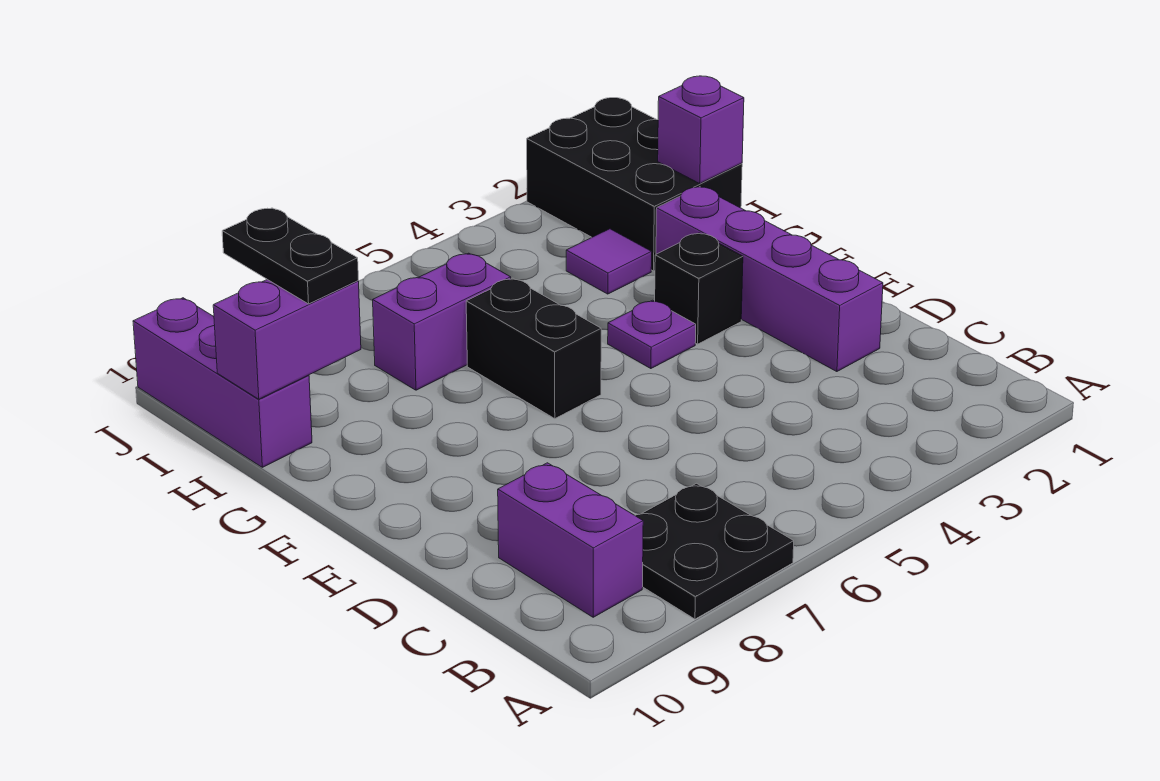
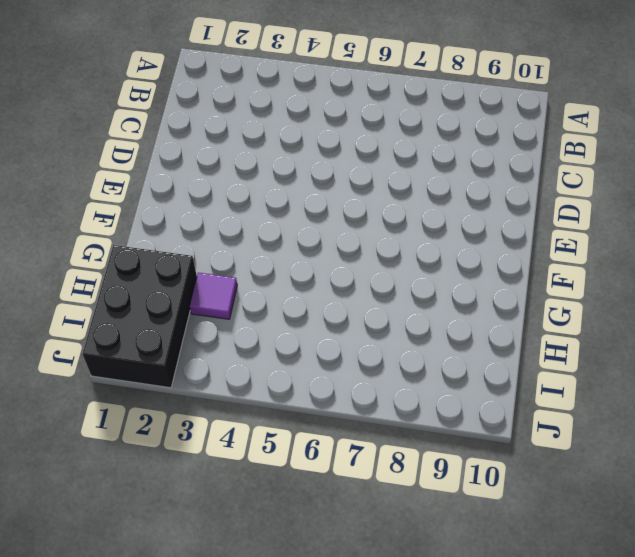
none -> black 2x2 plate [635,483,794,619]
none -> purple 1x2 brick [498,463,643,617]
none -> purple 1x4 brick [656,187,883,372]

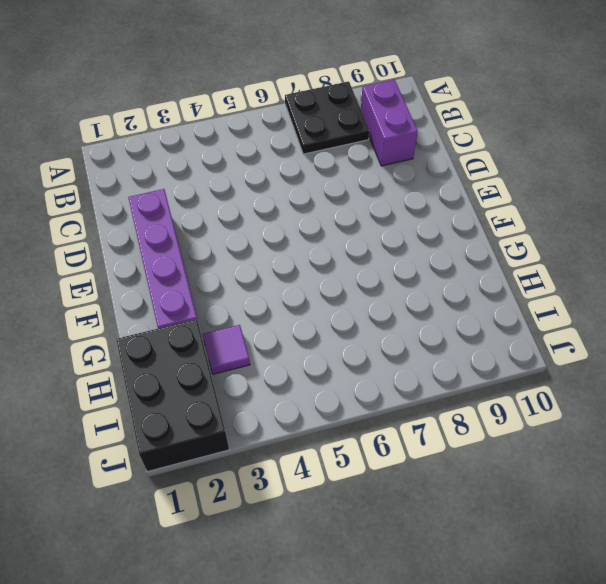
none -> black 1x1 brick [655,233,743,344]
none -> purple 1x1 plate [608,300,696,369]
none -> black 1x2 brick [466,278,601,419]

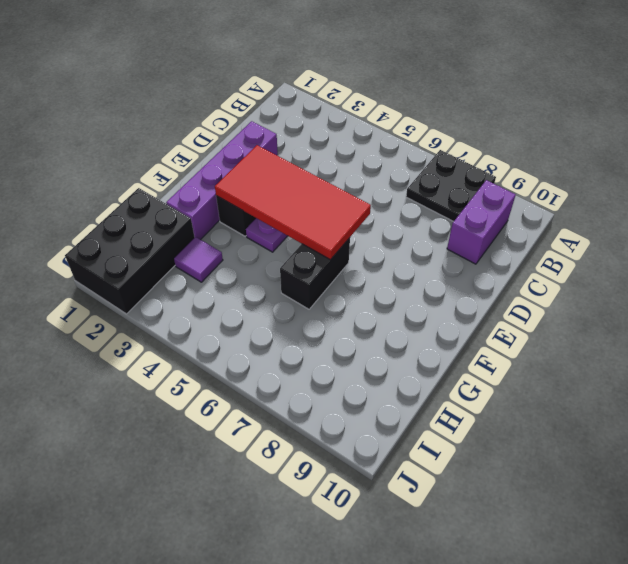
red 2x4 tile [215,145,371,260] -> none
none -> purple 1x2 brick [373,253,511,390]
none -> purple 1x3 brick [133,298,312,467]
none -> purple 1x1 brick [658,76,744,183]

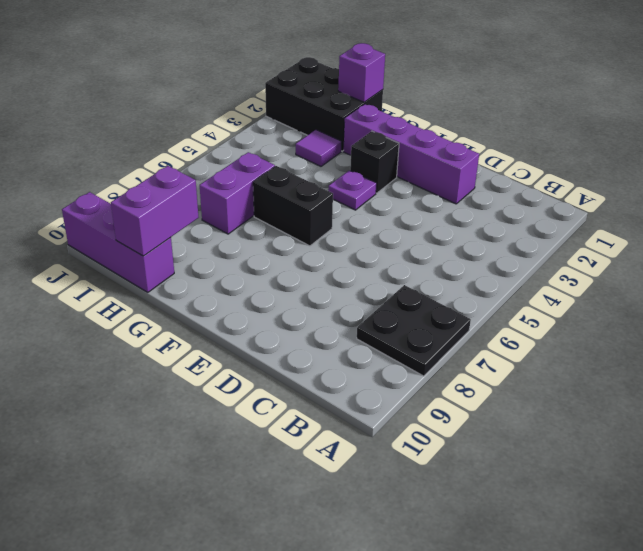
none -> purple 1x2 brick [498,463,643,617]
none -> black 1x2 plate [222,208,358,304]

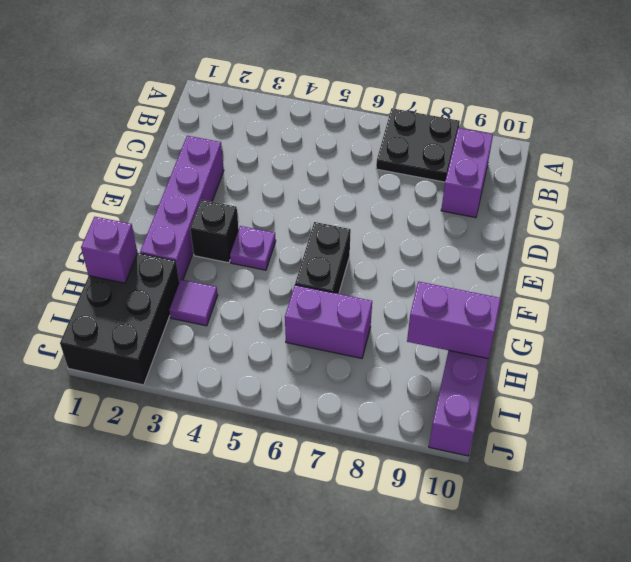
none -> black 1x2 plate [222,208,358,304]

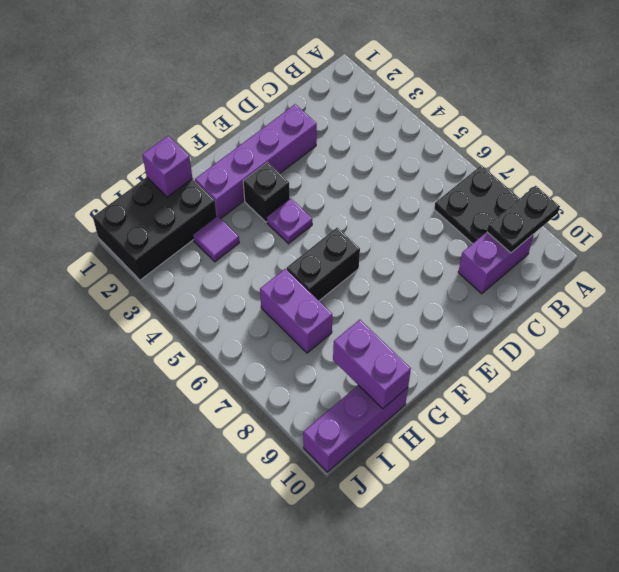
black 1x2 plate [487,186,560,253] -> black 1x2 plate moved to [222,208,358,304]

